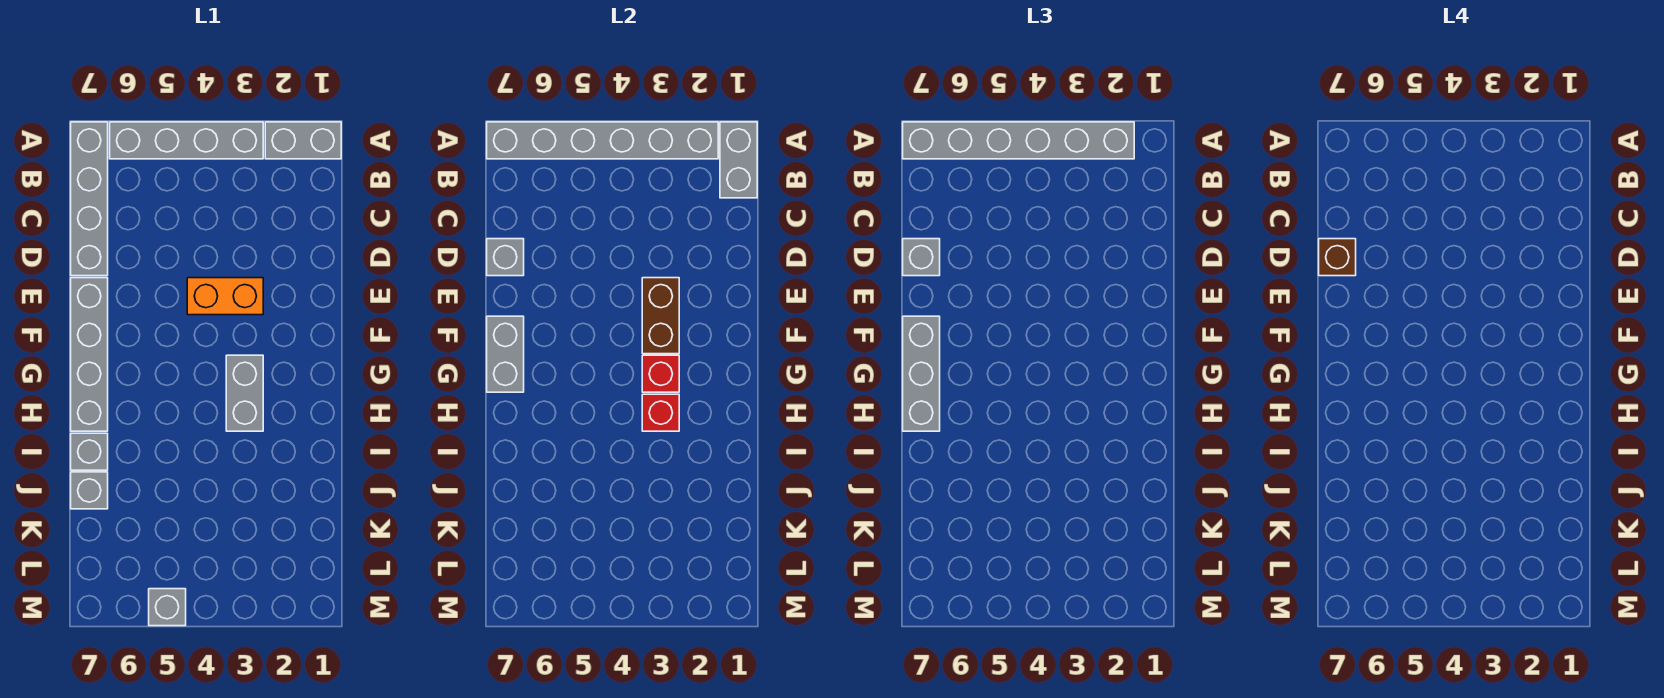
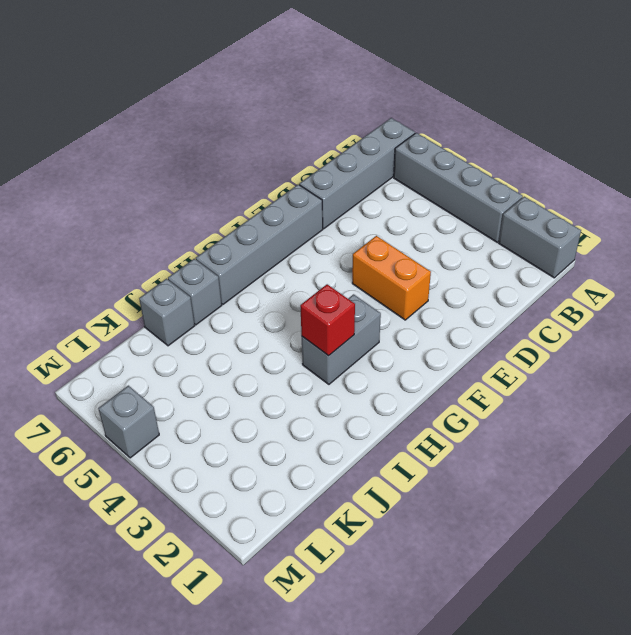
none -> grey 1x2 brick [720,122,757,198]
none -> grey 1x6 brick [487,122,718,159]
none -> grey 1x1 brick [487,239,524,276]

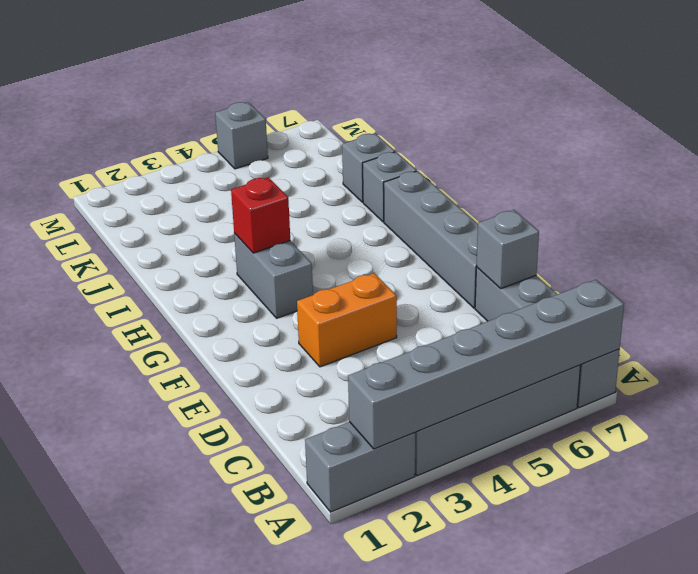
none -> grey 1x2 brick [720,122,757,198]
none -> brown 1x2 brick [642,278,679,354]
none -> grey 1x2 brick [487,316,524,392]

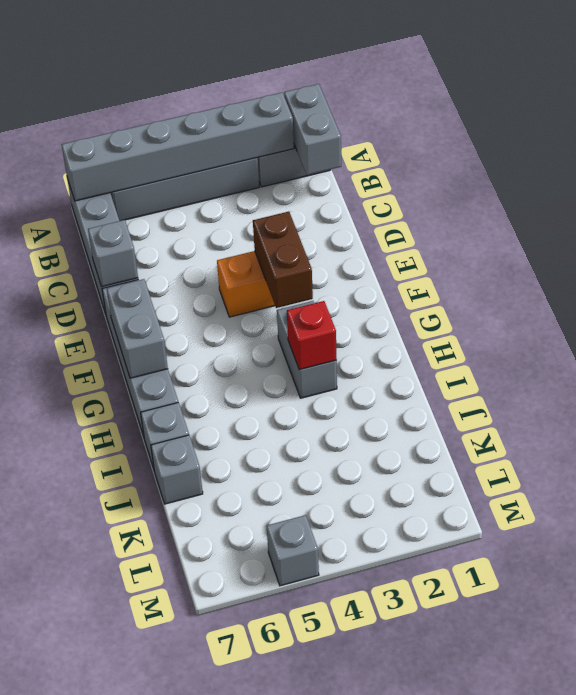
none -> red 1x1 brick [642,355,679,392]
none -> grey 1x6 brick [903,122,1134,159]
none -> grey 1x1 brick [903,239,940,276]

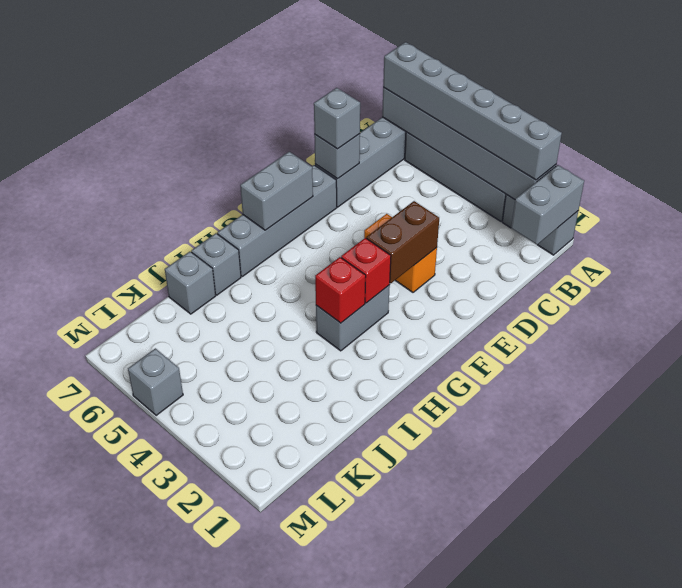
none -> grey 1x3 brick [903,316,940,431]
none -> brown 1x1 brick [1319,239,1356,276]

